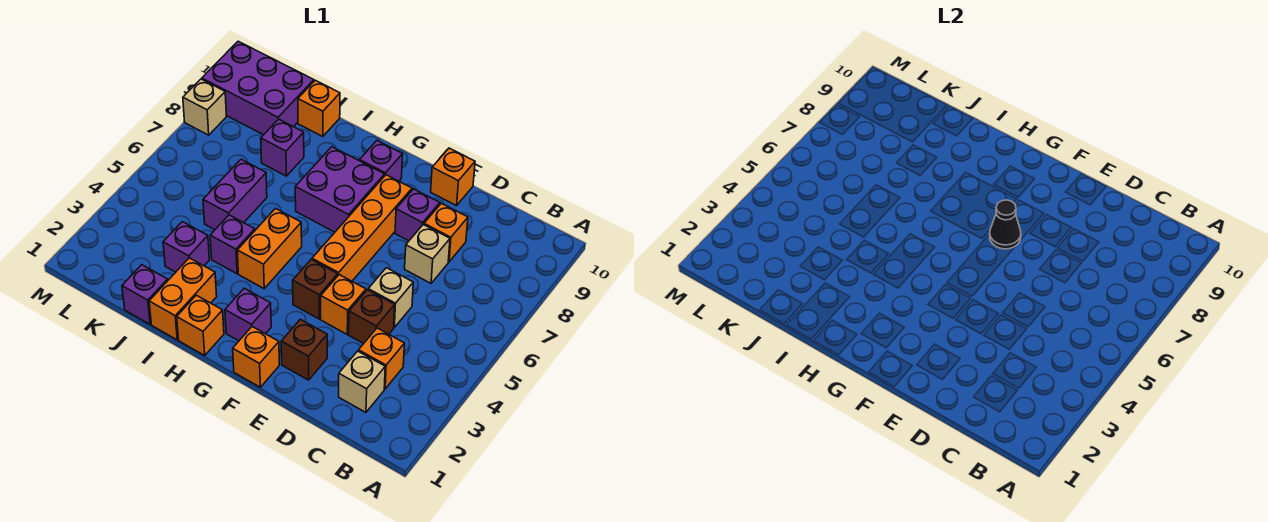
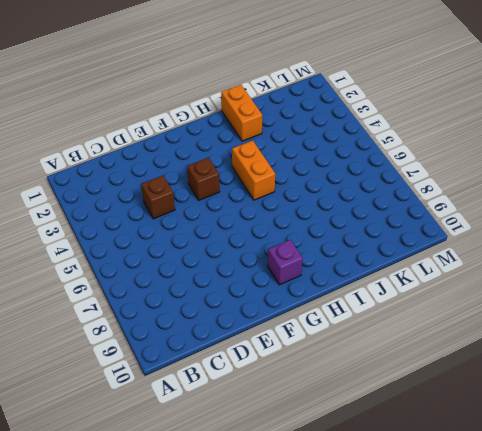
none -> tan 1x1 brick [339,351,385,412]
none -> orange 1x1 brick [358,328,405,389]
none -> tan 1x1 brick [368,268,413,327]

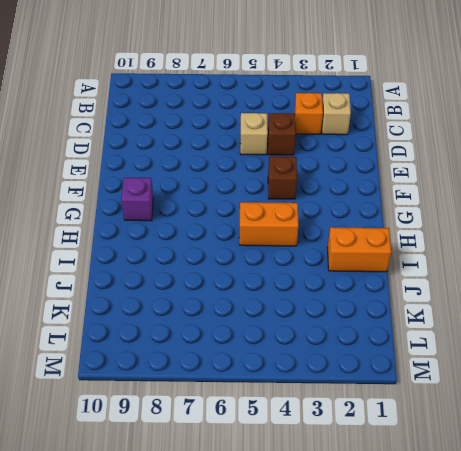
none -> tan 1x1 brick [405,225,450,283]
none -> orange 1x1 brick [424,203,468,262]
none -> brown 1x1 brick [281,319,327,380]

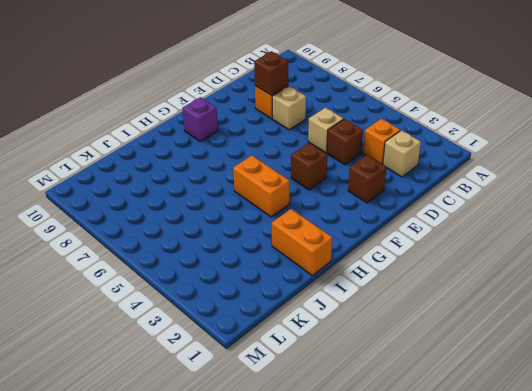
brown 1x1 brick [254,51,288,95] -> none
none -> orange 1x1 brick [321,275,366,334]
none -> purple 1x1 brick [395,189,440,241]
none -> orange 1x1 brick [431,148,475,206]

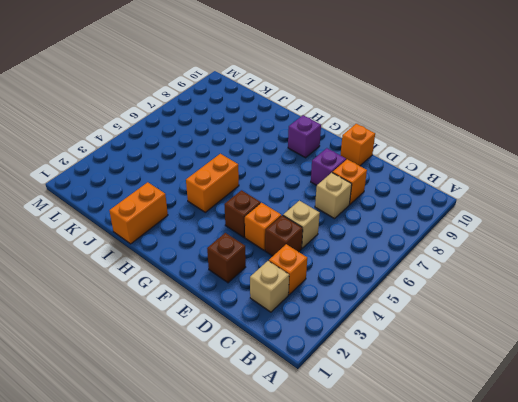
none -> orange 1x1 brick [233,327,279,387]
none -> orange 1x4 brick [312,175,412,281]
none -> purple 1x1 brick [225,288,271,341]

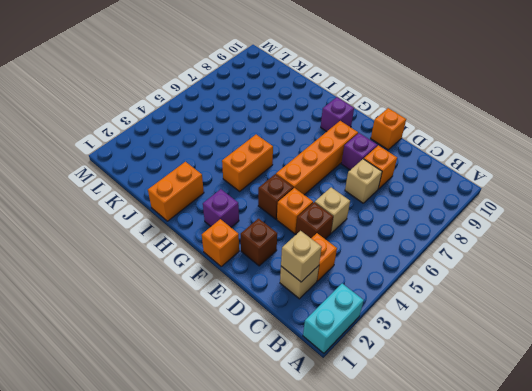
cyan 1x2 brick [303,284,364,353] -> none
tan 1x1 brick [281,231,322,282] -> tan 1x1 brick moved to [183,79,226,135]
none -> purple 2x2 brick [295,147,385,232]
none -> orange 1x1 brick [177,295,224,355]
none -> purple 1x1 brick [210,215,255,274]

